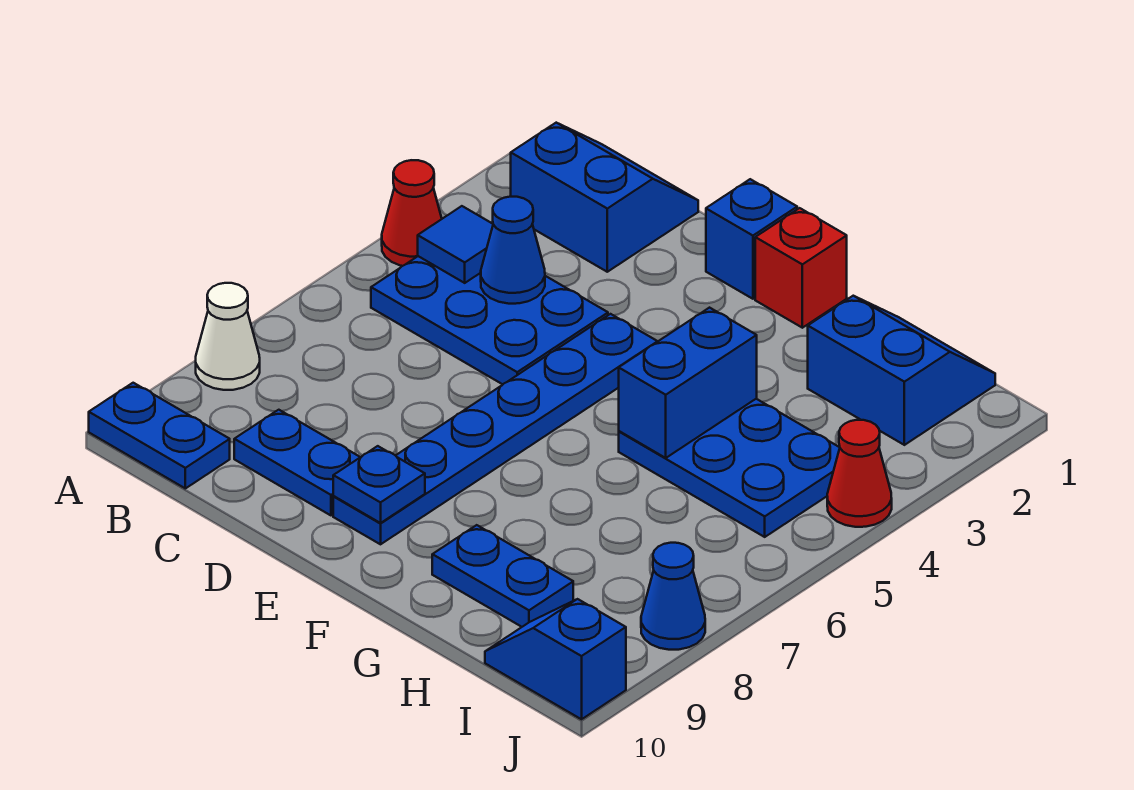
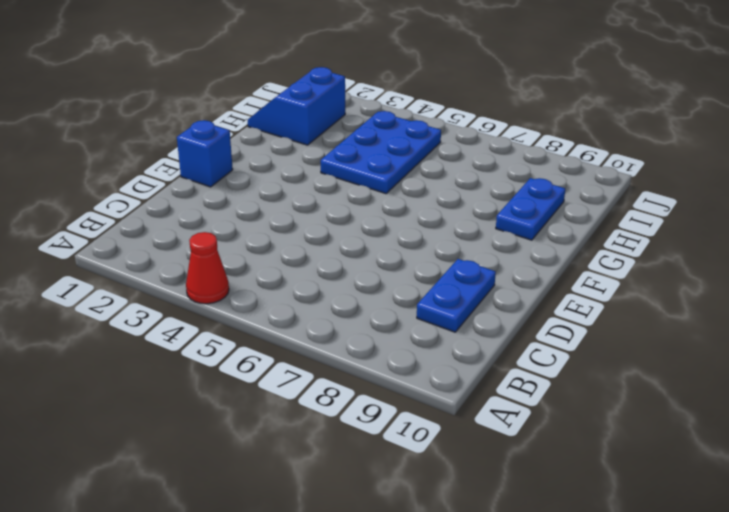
none -> white 1x1 cone [196,283,260,390]
none -> blue 1x2 plate [89,383,230,488]
none -> blue 2x2 slope [511,123,698,272]

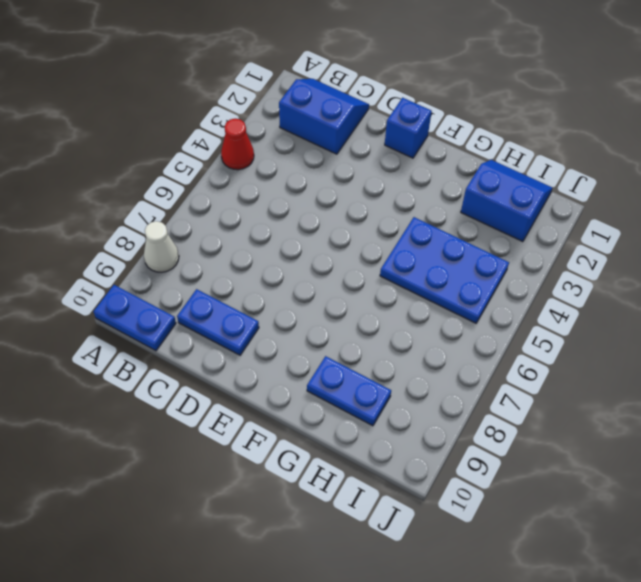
none -> blue 2x3 plate [371,256,608,384]
none -> blue 1x6 plate [333,314,658,544]
none -> red 1x1 brick [755,208,847,328]

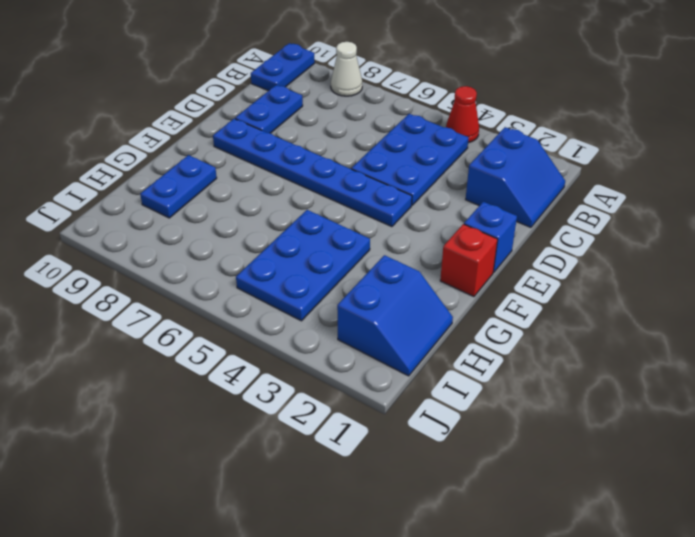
none -> blue 1x2 slope [485,599,626,719]
none -> red 1x1 cone [827,420,892,527]
none -> blue 1x1 cone [641,543,705,650]

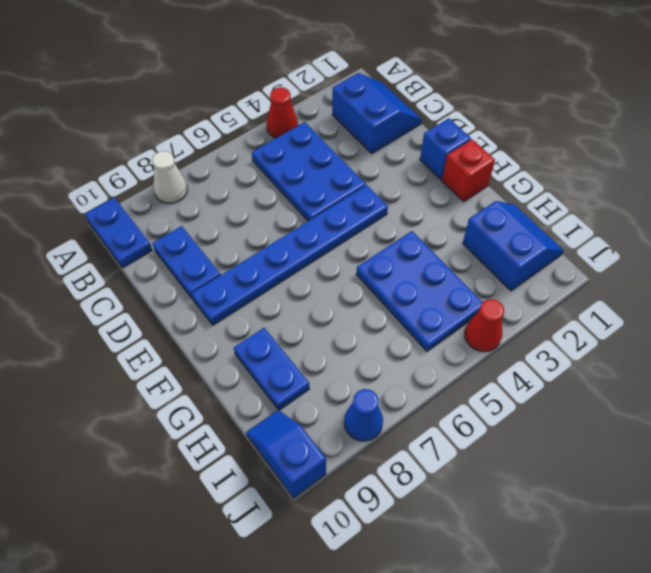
none -> blue 1x1 tile [418,206,493,283]
none -> blue 1x1 cone [481,197,545,304]
none -> blue 1x1 plate [333,446,425,523]

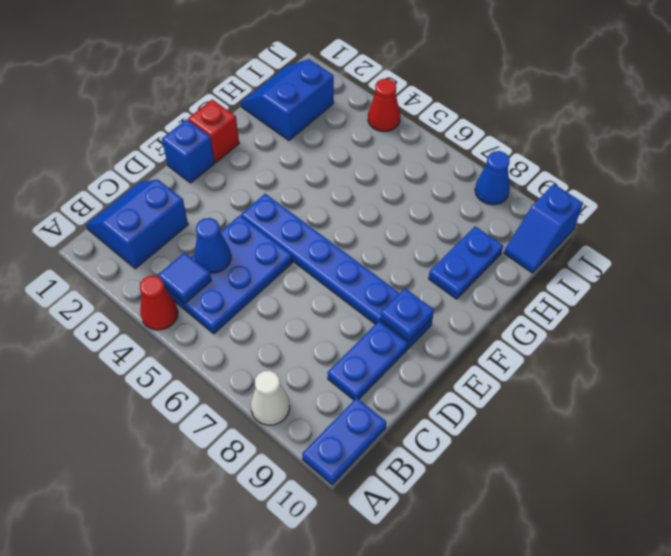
none -> blue 2x3 plate [619,399,840,537]
none -> blue 1x2 brick [619,308,757,458]

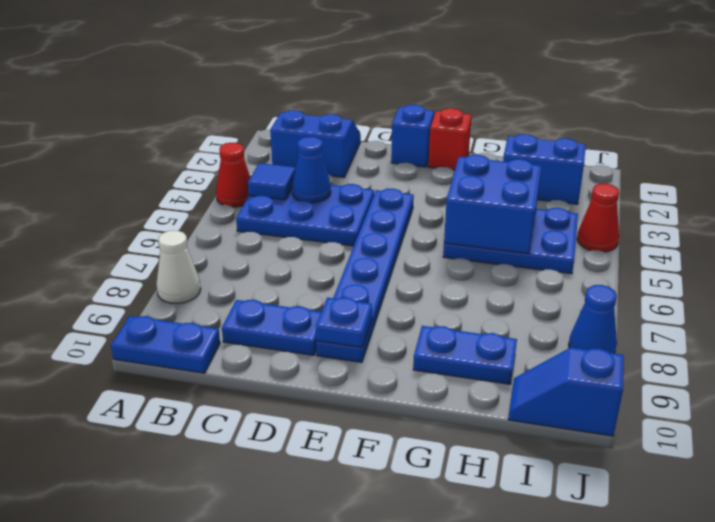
blue 2x2 brick [444,155,541,254] -> blue 1x2 brick [619,308,757,458]

